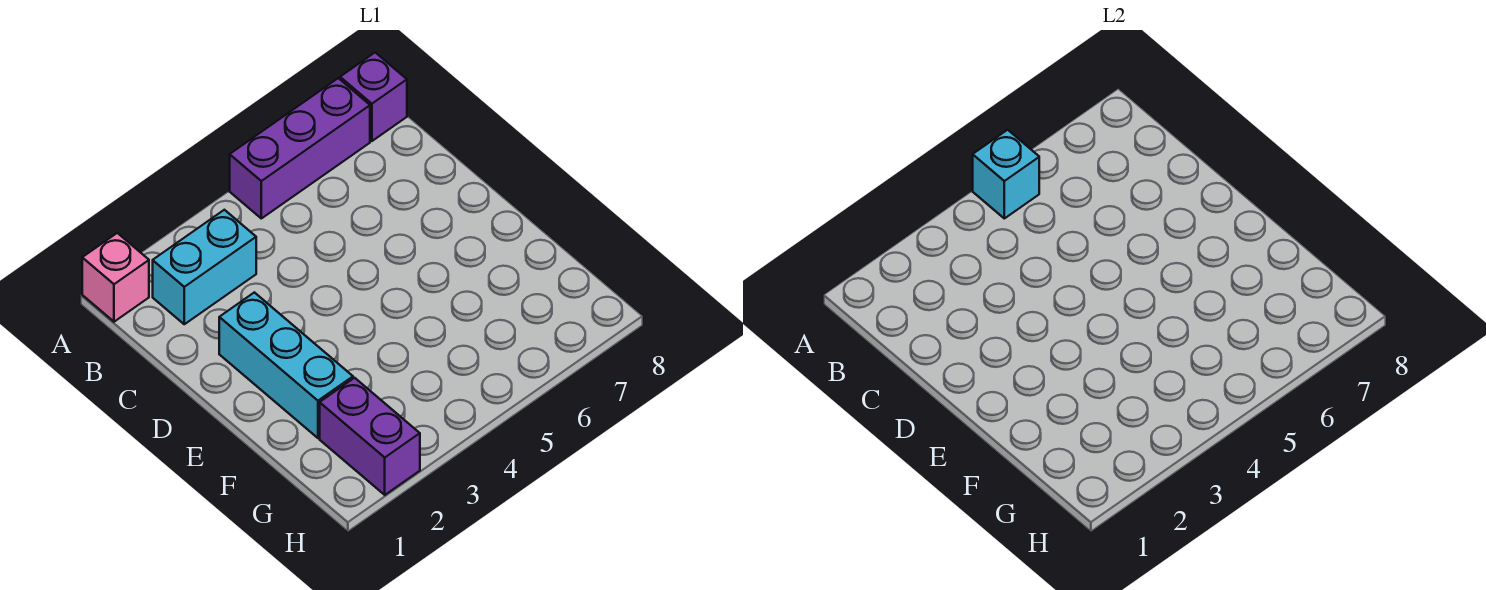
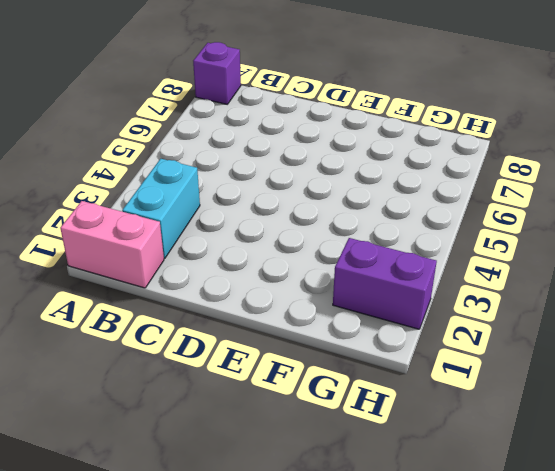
pink 1x2 brick [60,201,164,288] -> pink 1x1 brick [82,233,149,322]
none -> purple 1x3 brick [230,78,370,218]
none -> cyan 1x3 brick [219,292,353,438]

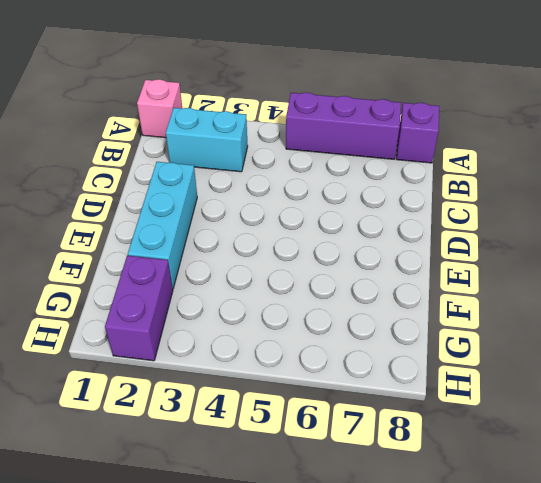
none -> cyan 1x1 brick [973,130,1039,218]

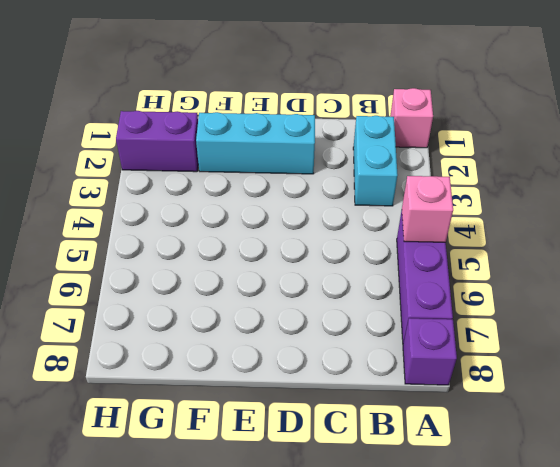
pink 1x1 brick [402,176,453,242] -> cyan 1x1 brick [973,130,1039,218]

